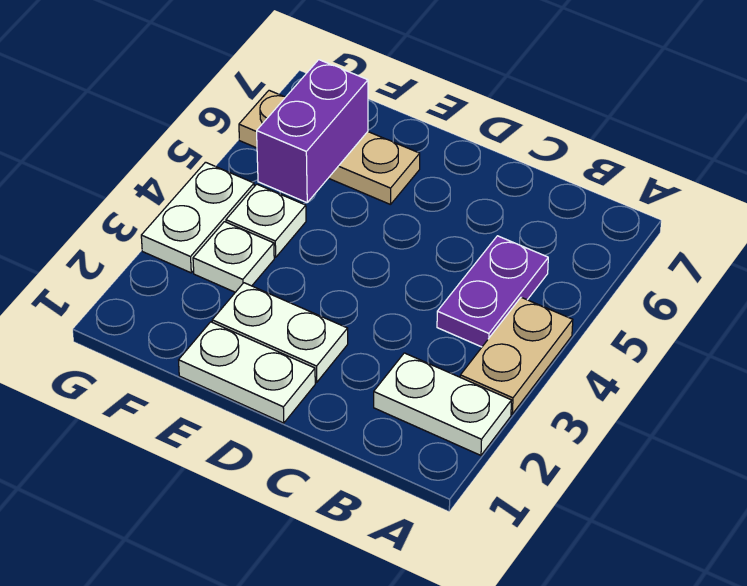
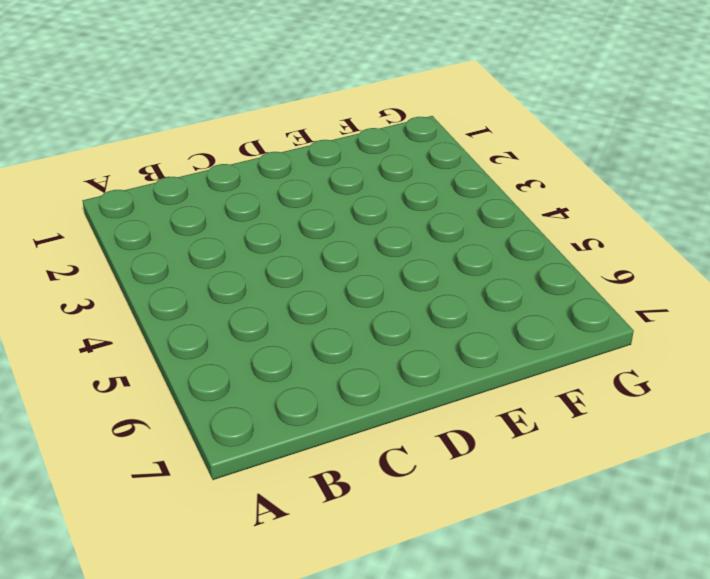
none -> white 1x2 plate [374,353,512,455]
none -> tan 1x2 plate [460,297,573,414]

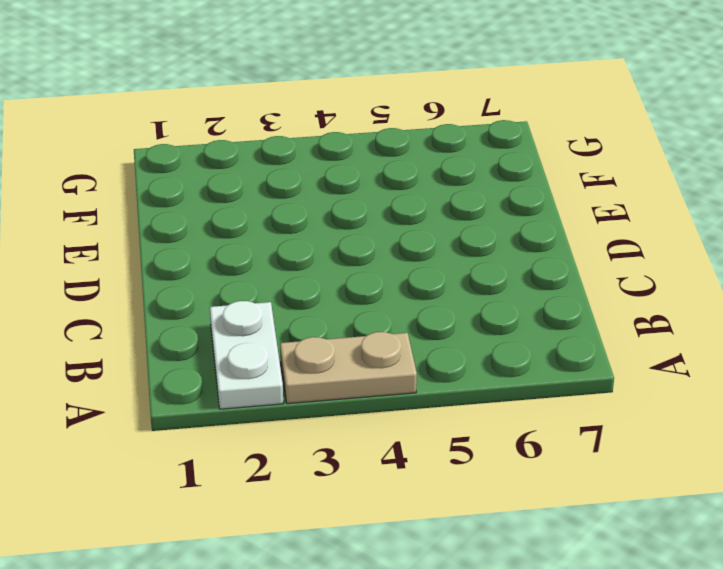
none -> purple 1x2 plate [437,236,548,347]
none -> white 1x2 plate [179,322,315,423]

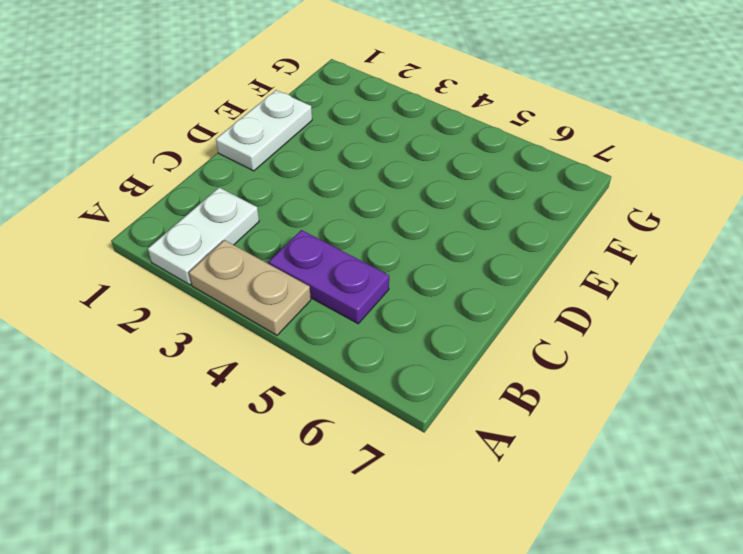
none -> white 1x2 plate [212,283,348,382]
none -> tan 1x3 plate [239,90,420,205]

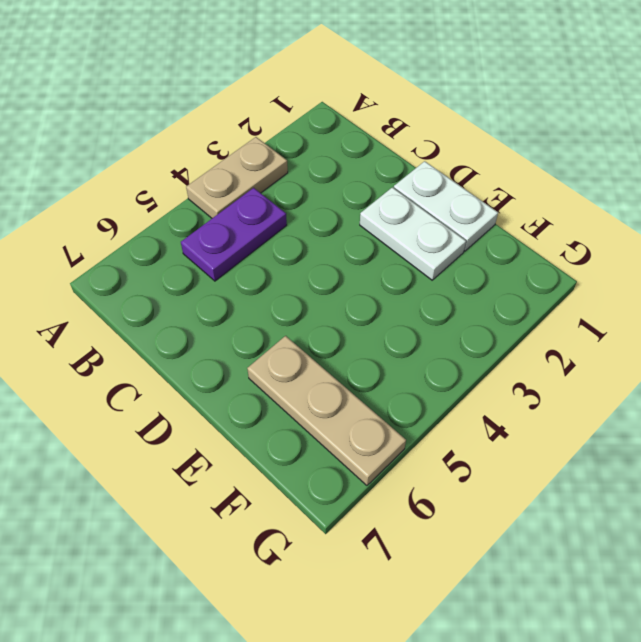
none -> white 1x2 plate [374,353,512,455]
none -> white 1x1 plate [193,222,274,292]

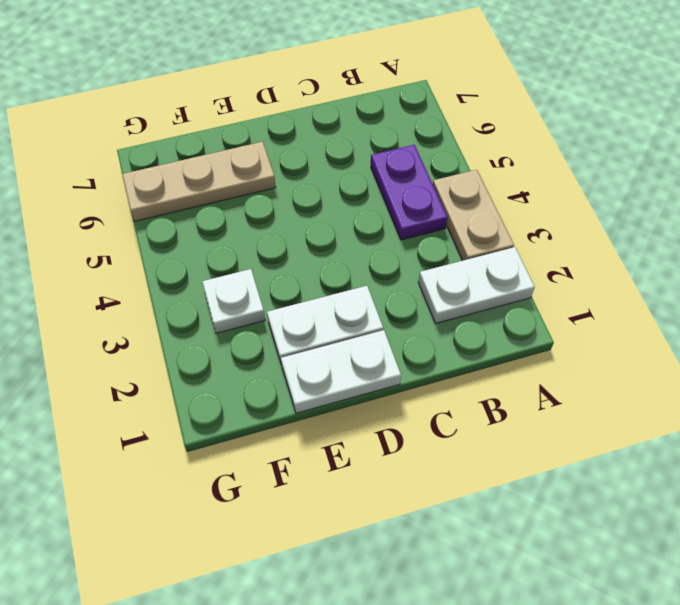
none -> white 1x1 plate [226,184,306,257]
none -> white 1x2 plate [141,162,254,273]

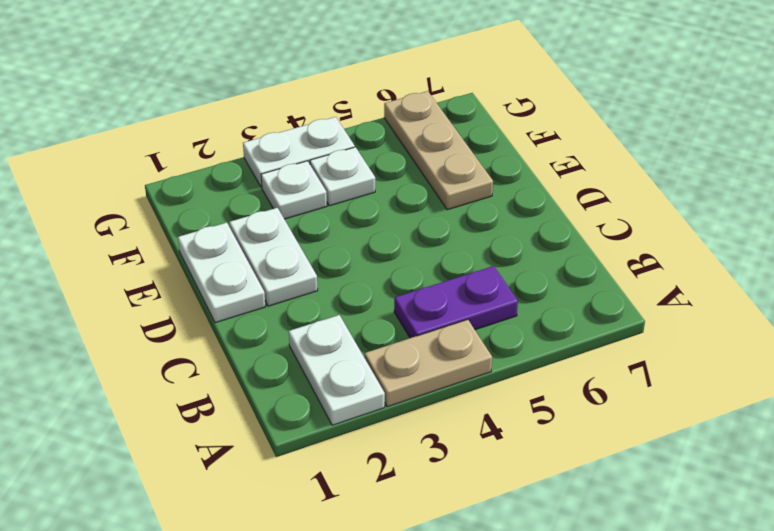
none -> purple 1x2 brick [257,60,368,203]

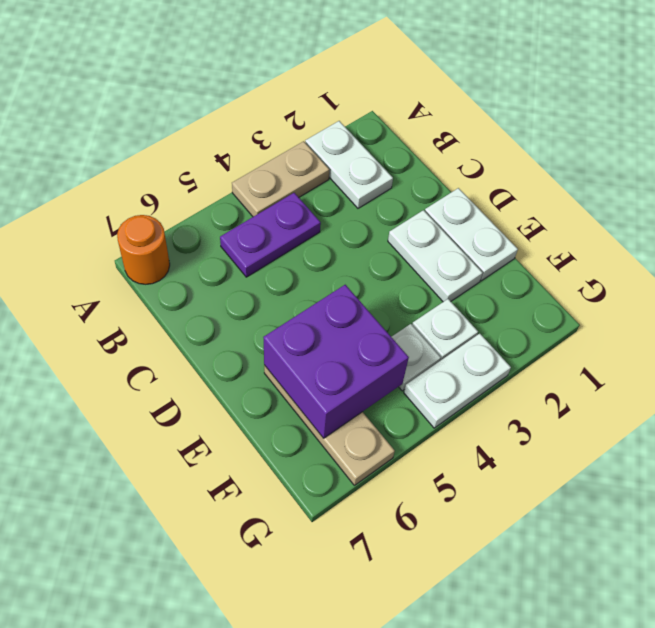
orange 1x1 round brick [117,215,170,284] -> none
purple 2x2 brick [263,285,409,438] -> purple 1x2 brick [257,60,368,203]

